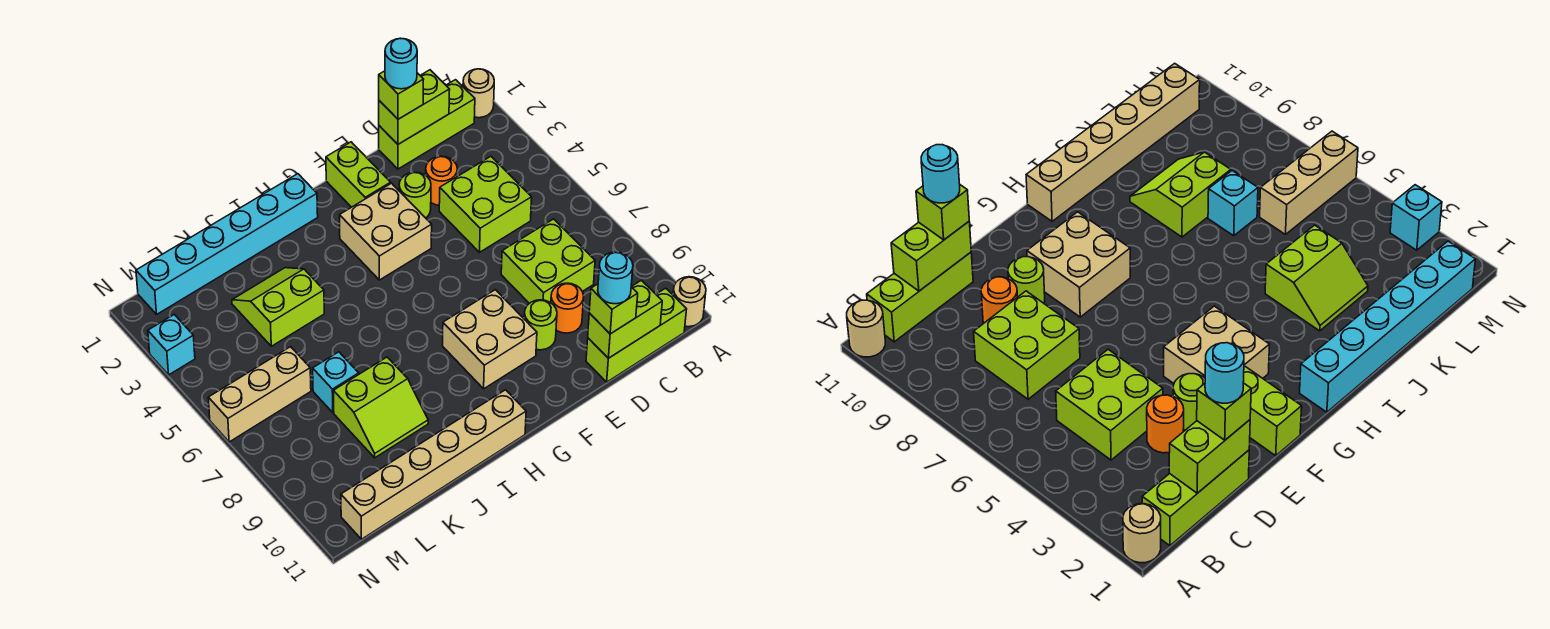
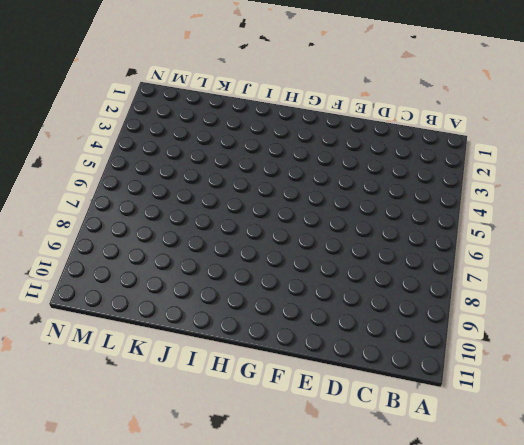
none -> tan 1x1 round brick [463,69,494,118]
none -> tan 1x1 round brick [673,277,706,327]
none -> lime 1x3 brick [379,80,475,169]

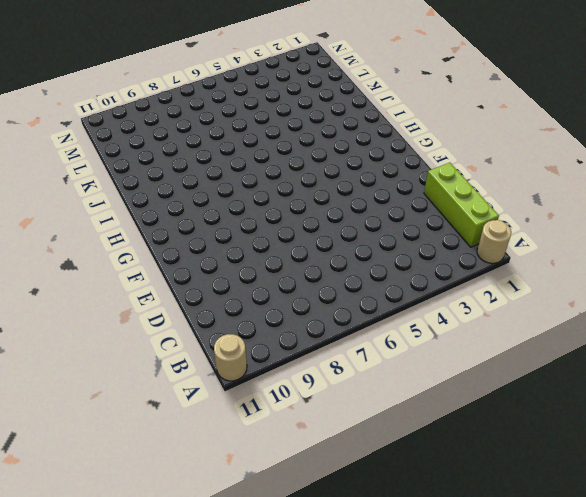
none -> lime 1x3 brick [586,288,687,382]
none -> lime 2x2 brick [439,156,532,252]
none -> lime 2x2 brick [501,219,595,304]

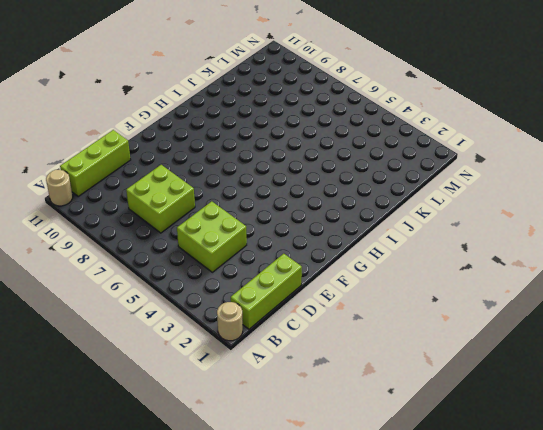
none -> orange 1x1 round brick [426,156,457,205]
none -> orange 1x1 round brick [551,283,584,333]
none -> lime 1x1 round brick [399,172,431,218]

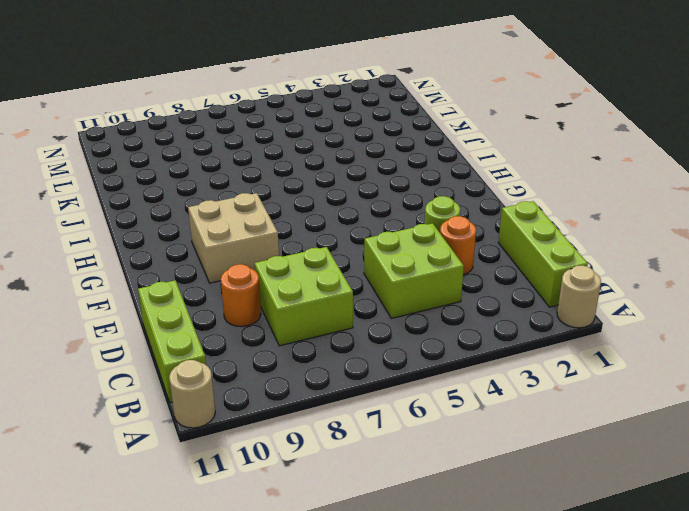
none -> lime 1x1 round brick [524,300,557,350]
none -> lime 1x2 brick [326,142,391,207]
none -> tan 2x2 brick [340,183,432,280]

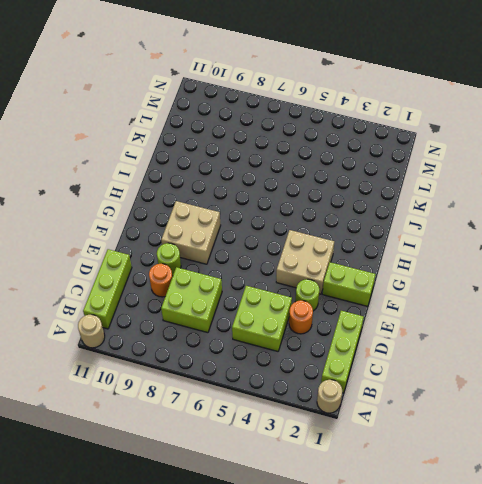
none -> cyan 1x6 brick [136,174,318,314]
none -> tan 1x6 brick [341,390,526,539]
none -> lime 2x2 slope [232,268,324,346]

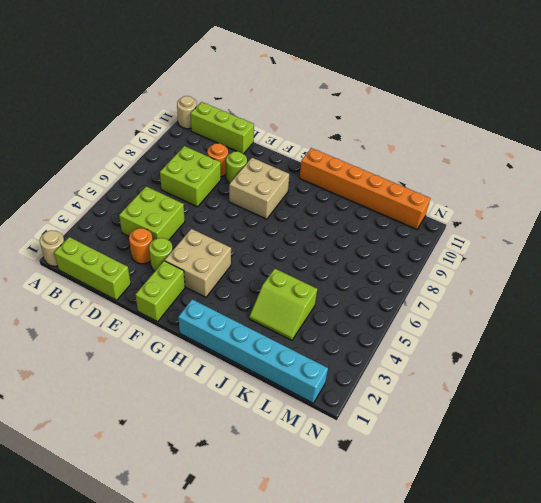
orange 1x6 brick [300,148,431,229] -> tan 1x6 brick [341,390,526,539]
none -> lime 2x2 slope [333,357,428,458]
none -> cyan 1x1 brick [313,352,359,413]
none -> tan 1x3 brick [208,347,311,442]

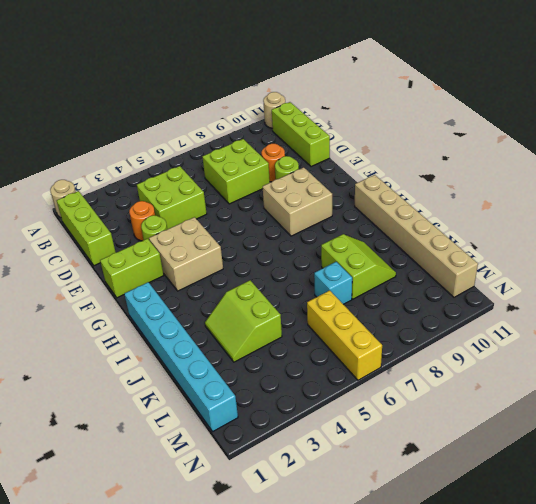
yellow 1x3 brick [307,290,382,380] -> tan 1x3 brick [208,347,311,442]
none -> cyan 1x1 brick [148,315,195,375]
none -> lime 1x2 brick [379,70,450,144]
none -> lime 1x2 brick [588,280,662,358]

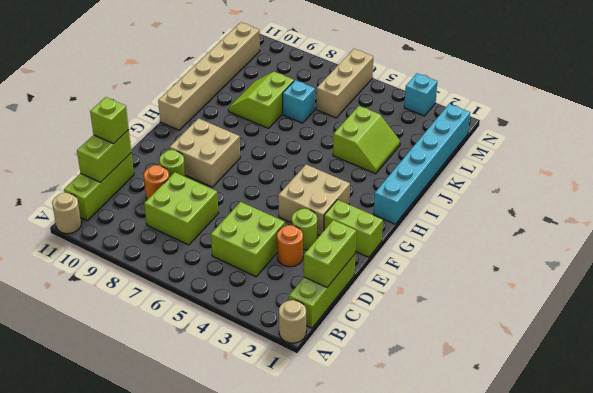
none -> lime 1x1 brick [379,71,424,119]
none -> cyan 1x1 round brick [385,38,417,89]
none -> cyan 1x1 round brick [598,252,633,304]

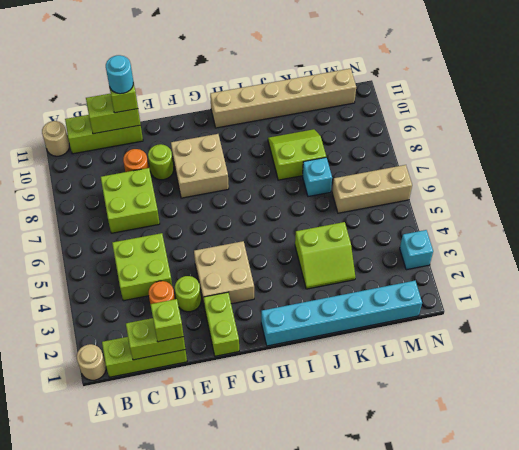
none -> cyan 1x1 round brick [385,38,417,89]

